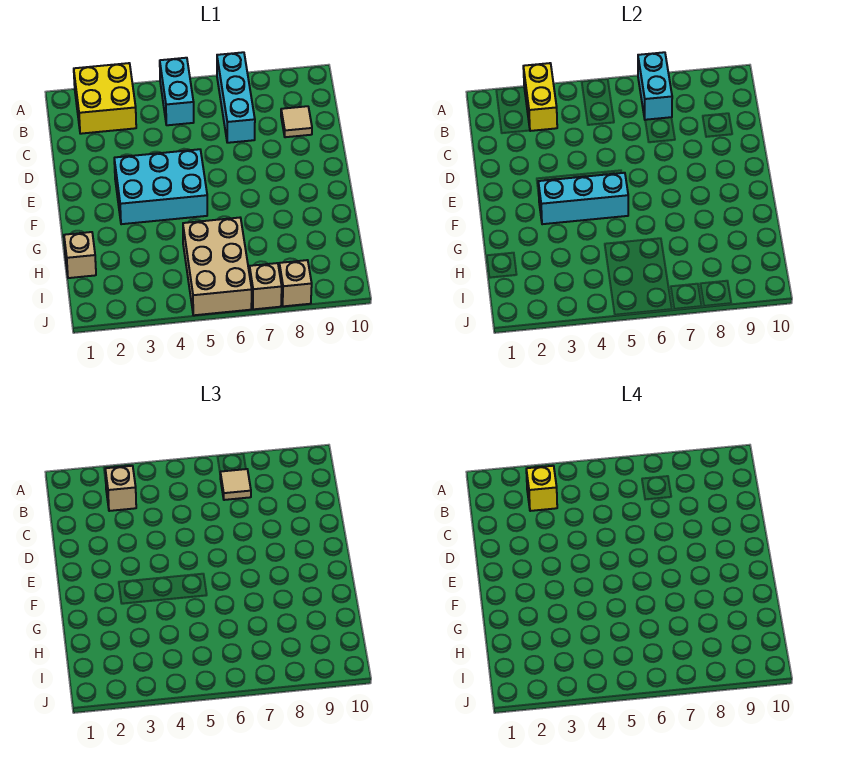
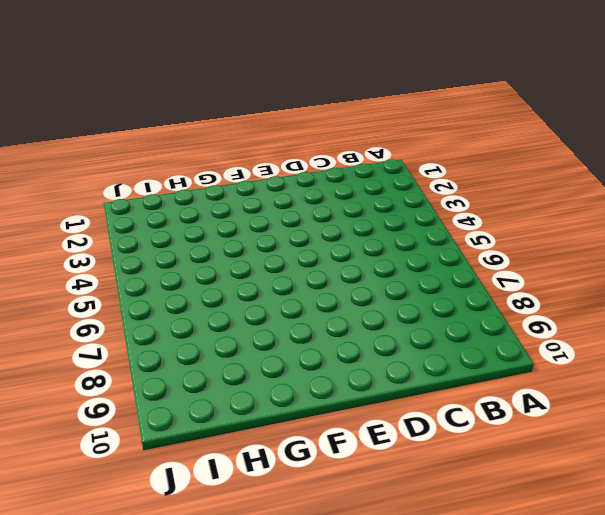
none -> yellow 2x2 brick [74,63,136,134]
none -> cyan 1x2 brick [160,58,194,125]
none -> cyan 1x3 brick [217,52,255,143]

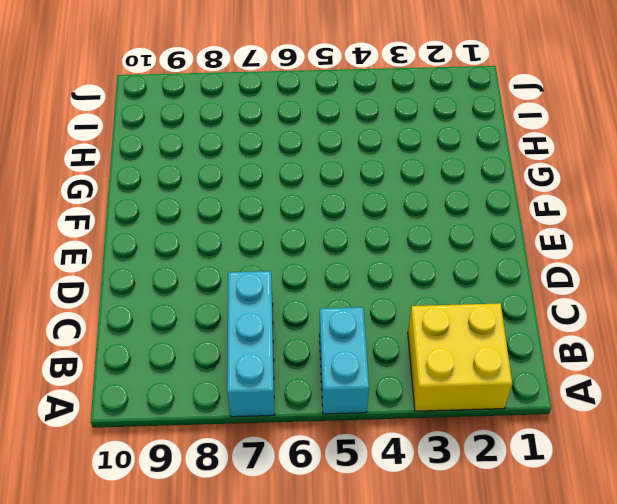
none -> tan 1x1 tile [281,106,312,137]
none -> cyan 2x3 brick [114,149,207,224]
none -> tan 1x1 brick [64,232,96,278]

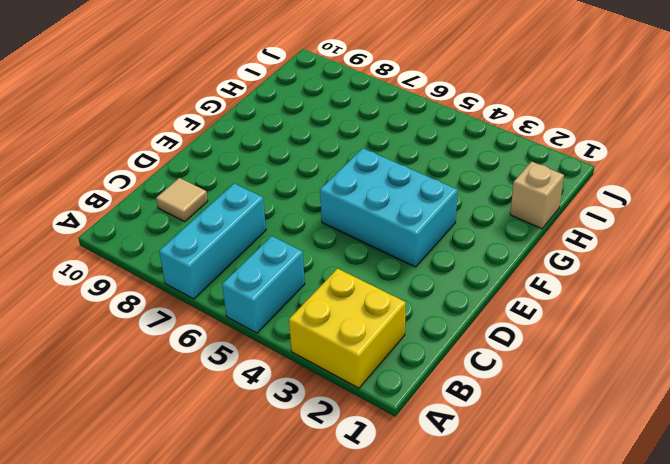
none -> tan 2x3 brick [183,218,252,315]
none -> tan 1x1 brick [249,263,282,309]
none -> tan 1x1 brick [279,260,312,306]

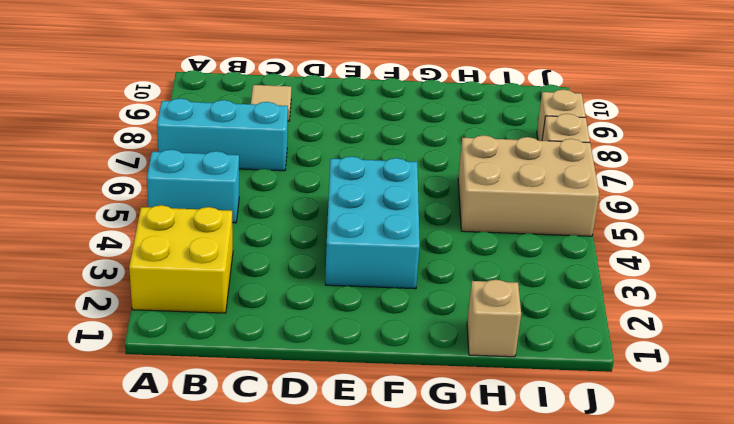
none -> yellow 1x2 brick [523,63,557,131]
none -> cyan 1x2 brick [638,52,672,120]
none -> cyan 1x3 brick [538,173,628,224]

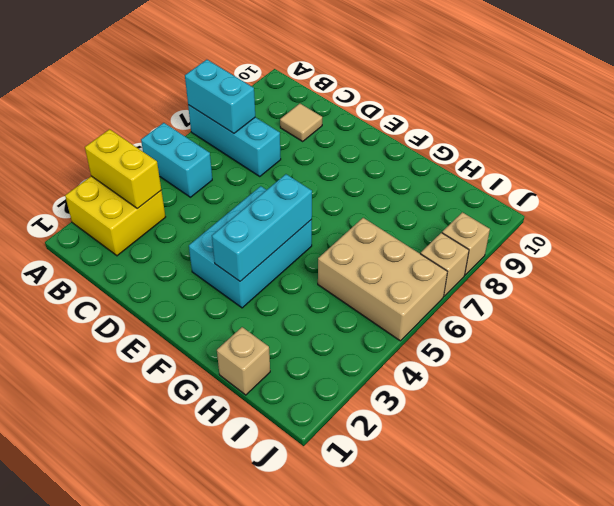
none -> tan 1x1 brick [105,466,136,511]
none -> tan 1x1 tile [220,469,251,500]
none -> yellow 1x1 brick [526,466,557,511]

